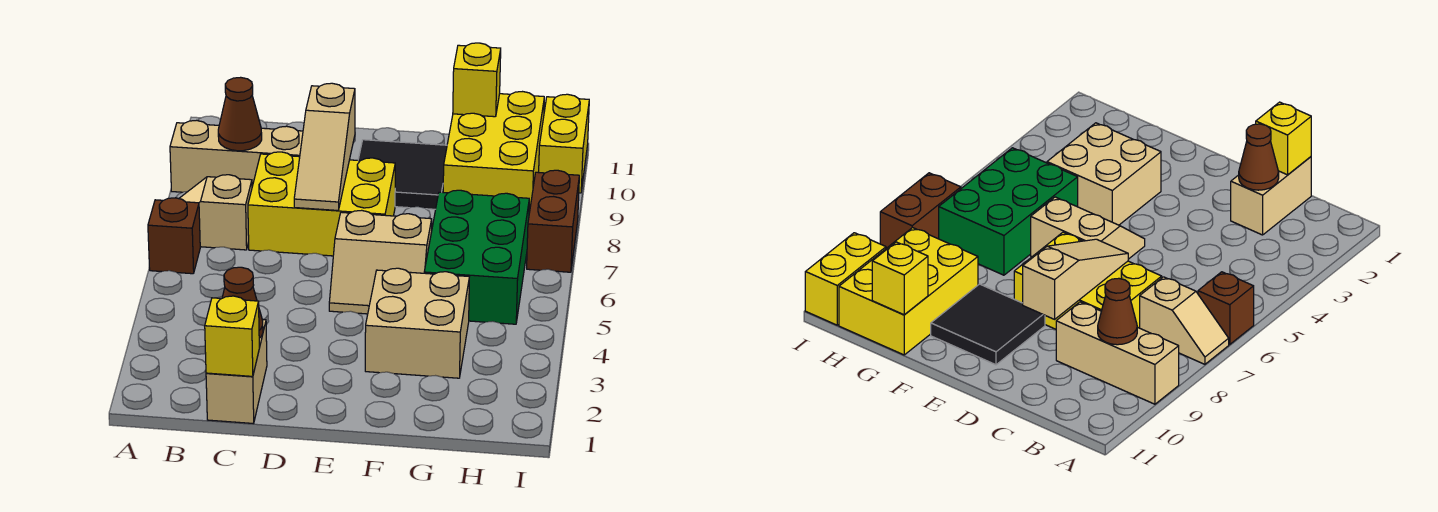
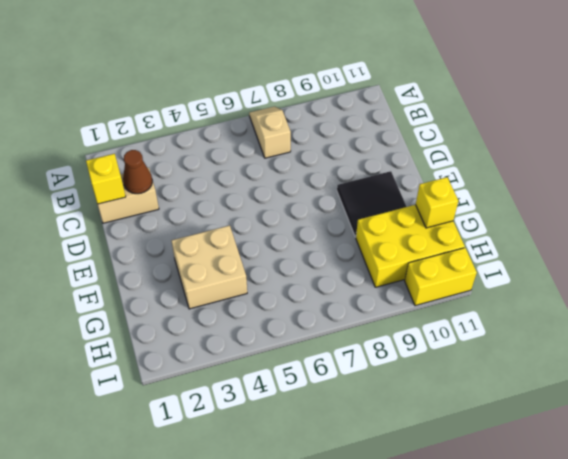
none -> brown 1x1 brick [148,198,200,274]
none -> tan 1x3 brick [170,120,303,192]
none -> yellow 2x3 brick [248,152,395,256]

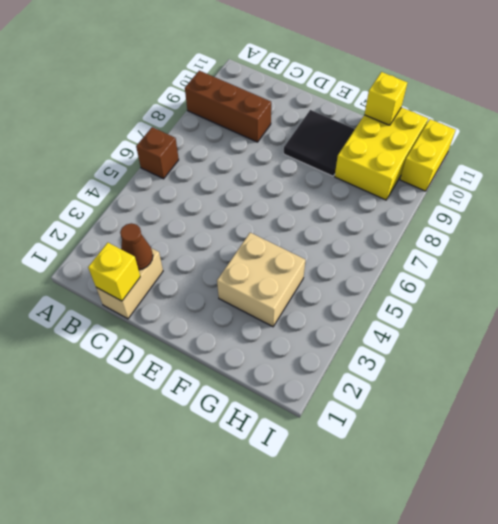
brown 1x3 brick [185,71,271,142] -> tan 1x3 brick [170,120,303,192]
none -> tan 1x2 slope [179,175,252,250]
none -> yellow 2x3 brick [248,152,395,256]
none -> tan 2x2 slope [329,210,432,314]

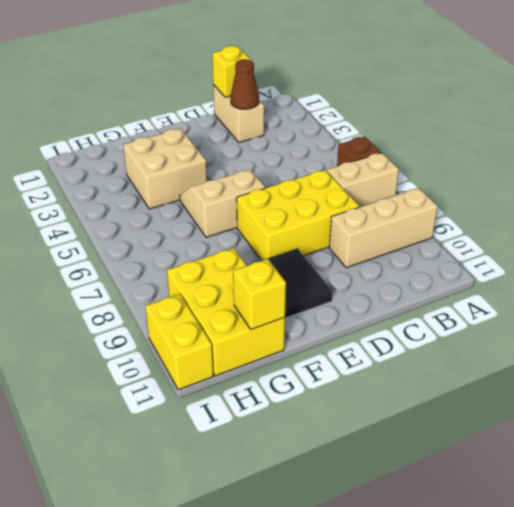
tan 1x2 brick [327,153,399,207] -> tan 1x2 slope [179,175,252,250]
none -> green 2x3 brick [424,190,529,324]
none -> brown 1x2 brick [527,170,579,272]
none -> brown 1x1 cone [218,77,262,151]

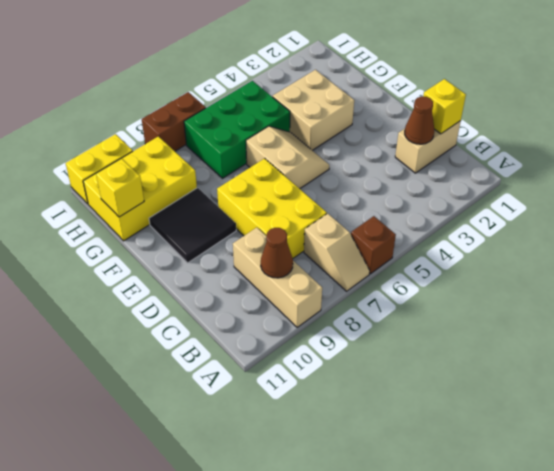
none -> tan 1x3 slope [294,83,355,210]

